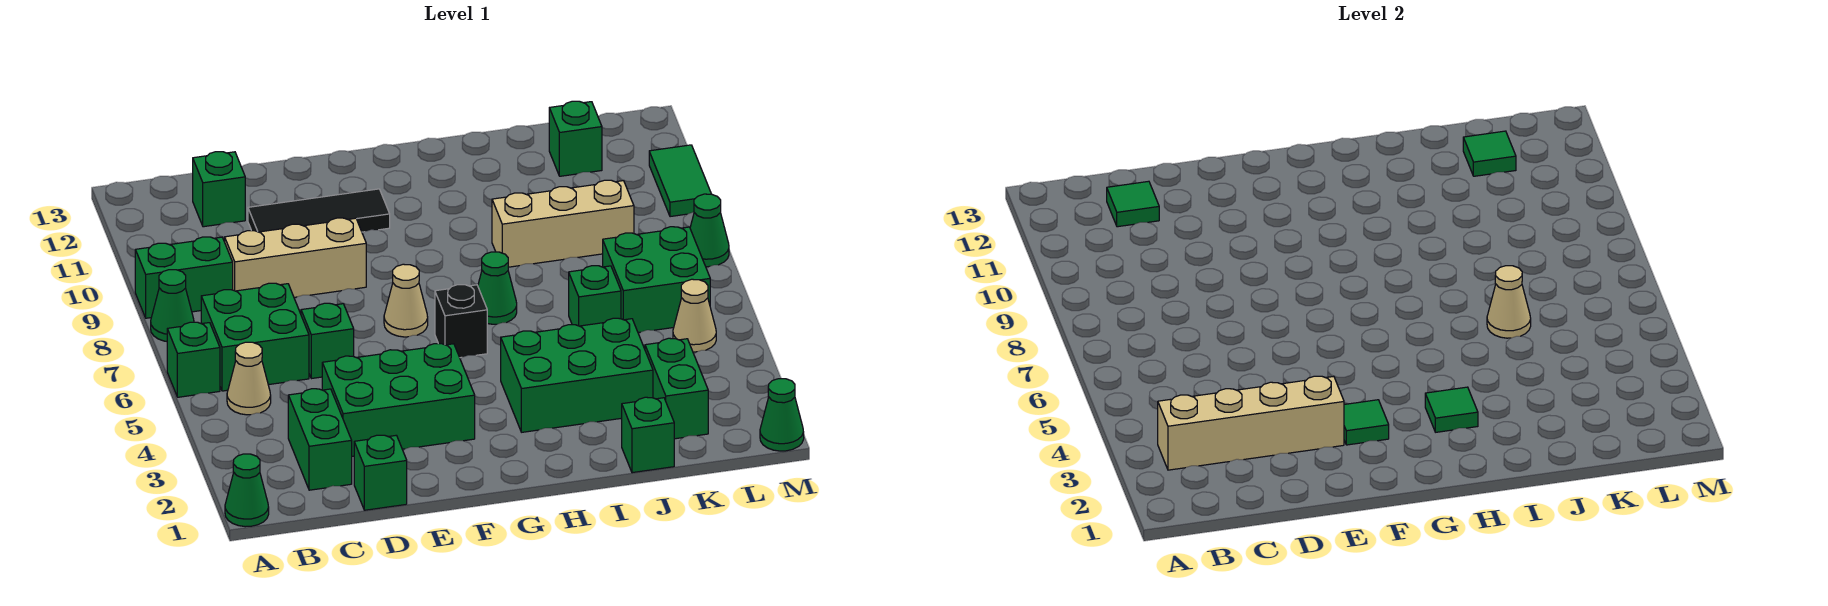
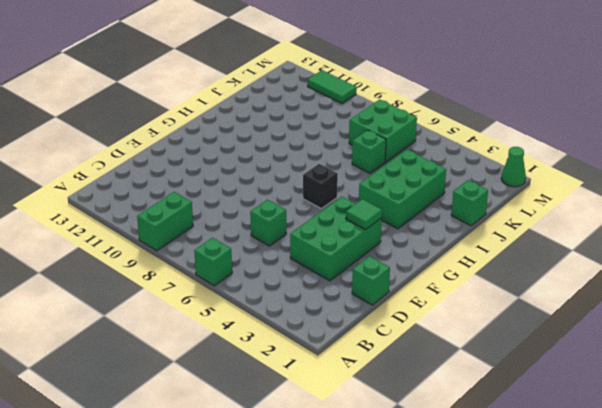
none -> green 1x1 cone [225,454,269,527]
none -> green 1x1 cone [151,270,194,341]
none -> tan 1x1 cone [227,342,271,415]
none -> green 2x2 brick [201,283,309,391]

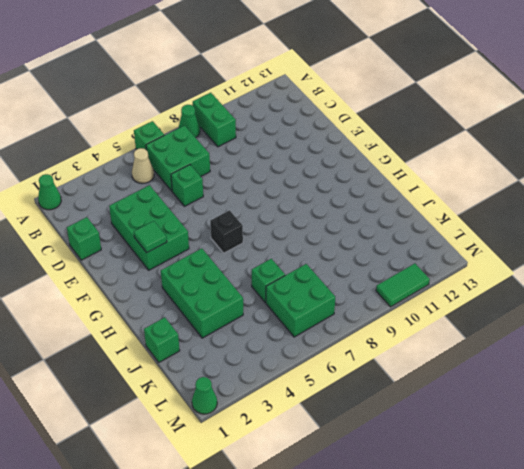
none -> green 1x2 brick [288,389,352,490]
none -> tan 1x3 brick [225,218,366,297]
none -> green 1x1 brick [193,152,245,227]
none -> black 1x3 tile [248,189,390,232]

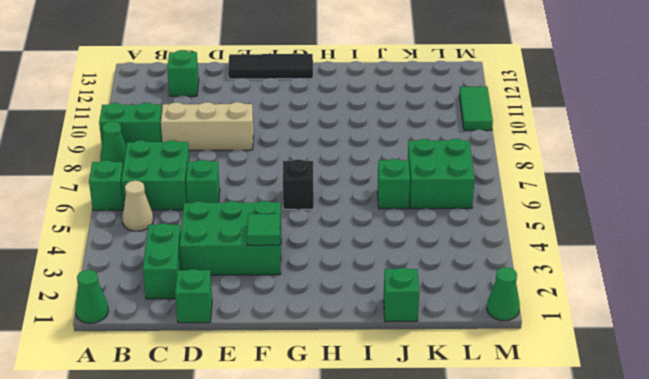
black 1x3 tile [228,54,313,79] -> black 1x3 tile moved to [248,189,390,232]
none -> tan 1x1 cone [384,264,428,337]
none -> green 2x3 brick [501,318,653,432]
none -> green 1x1 cone [478,252,517,324]
none -> tan 1x3 brick [492,180,634,267]

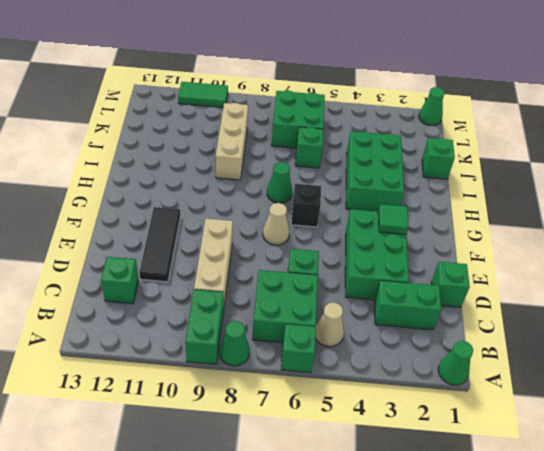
none -> green 1x2 brick [645,338,708,439]
none -> green 1x1 brick [549,101,602,176]
none -> tan 1x1 cone [673,279,716,352]
none -> green 1x1 cone [690,194,729,267]

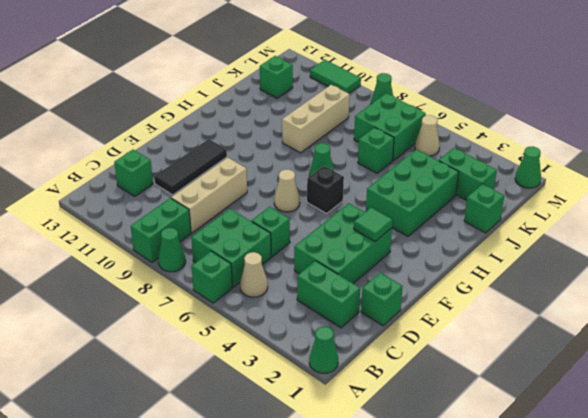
none -> tan 1x4 brick [1158,376,1344,470]
none -> green 1x1 tile [1107,181,1159,227]
none -> green 1x1 tile [1425,387,1478,432]
none -> tan 1x1 cone [1487,266,1531,338]

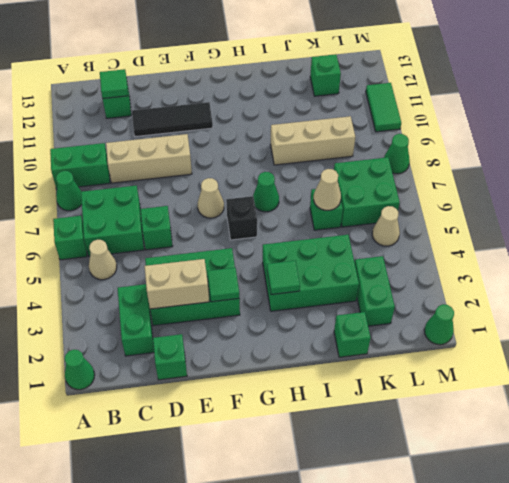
tan 1x2 brick [144,259,209,309] -> tan 1x4 brick [1158,376,1344,470]
none -> green 1x1 tile [1463,131,1516,176]

